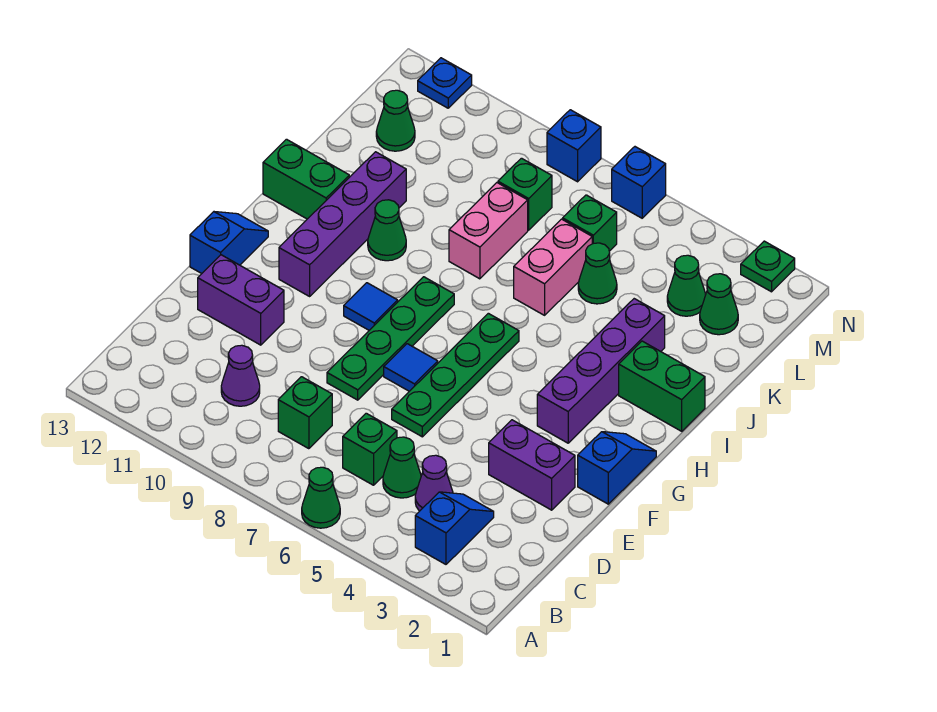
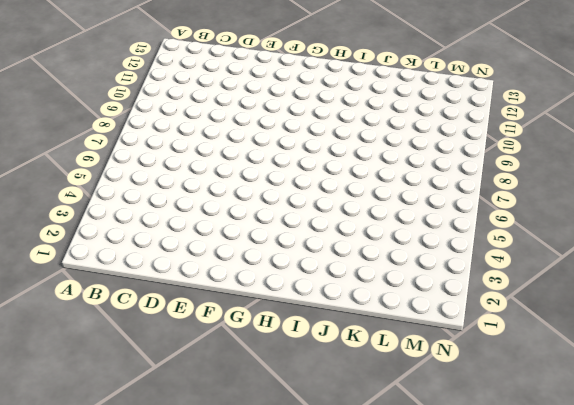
none -> green 1x1 cone [302,467,340,528]
none -> blue 1x2 slope [415,492,494,564]
none -> purple 1x1 cone [415,455,453,511]
none -> green 1x1 cone [383,437,421,498]

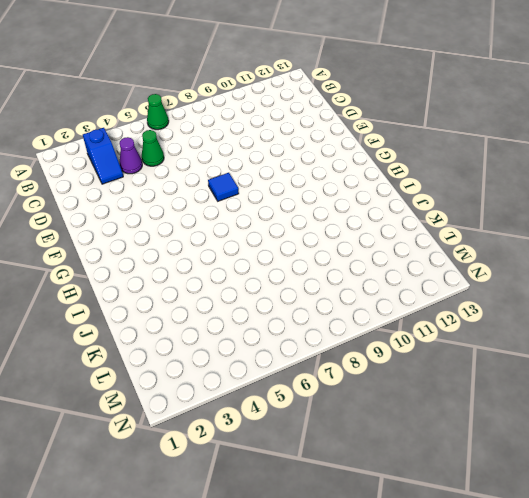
none -> green 1x1 brick [343,413,397,485]
none -> green 1x1 brick [278,377,332,449]
none -> purple 1x1 cone [221,345,260,406]
none -> purple 1x2 brick [489,420,575,510]

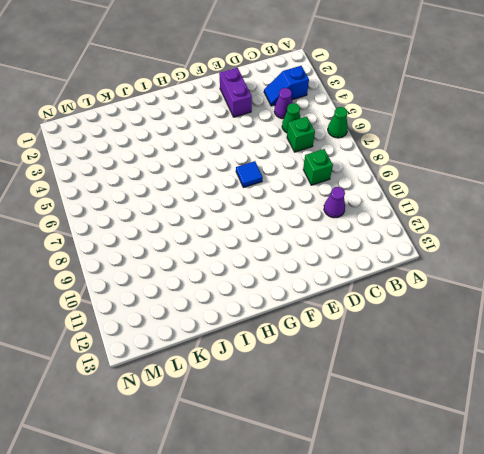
none -> green 1x4 plate [392,313,519,437]
none -> green 1x4 plate [327,277,454,400]
none -> purple 1x2 brick [198,255,284,345]
none -> blue 1x2 slope [578,432,656,504]

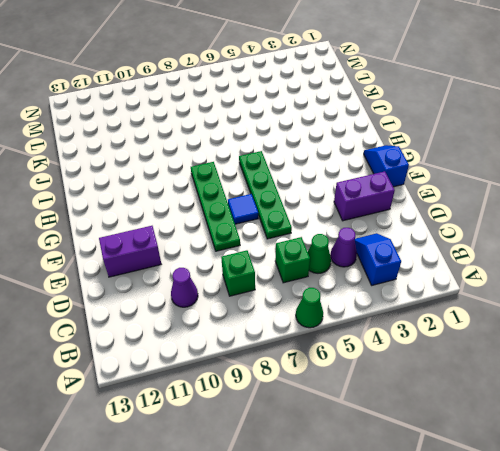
none -> blue 1x2 slope [190,212,268,274]
none -> purple 1x4 brick [537,299,665,443]
none -> blue 1x1 tile [344,283,398,330]
none -> purple 1x4 brick [279,152,406,296]

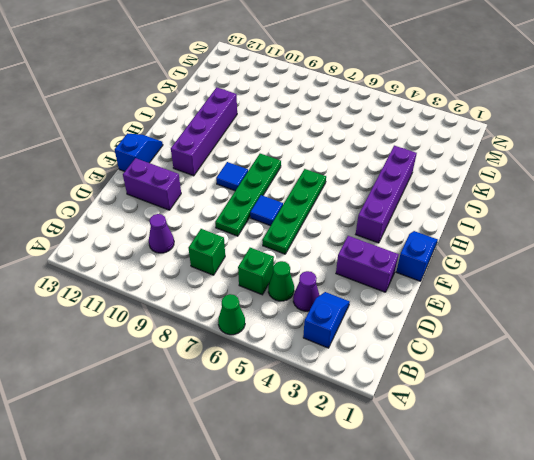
none -> green 1x2 brick [619,341,705,431]
none -> green 1x1 cone [368,200,406,261]
none -> green 1x2 brick [263,139,349,219]
none -> pink 1x2 brick [514,219,592,315]

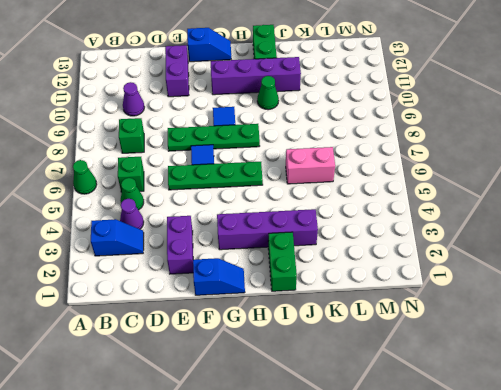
none -> pink 1x2 brick [449,183,528,279]
none -> green 1x1 cone [578,243,617,304]
none -> green 1x1 cone [700,274,738,335]
none -> green 1x1 cone [667,255,706,316]

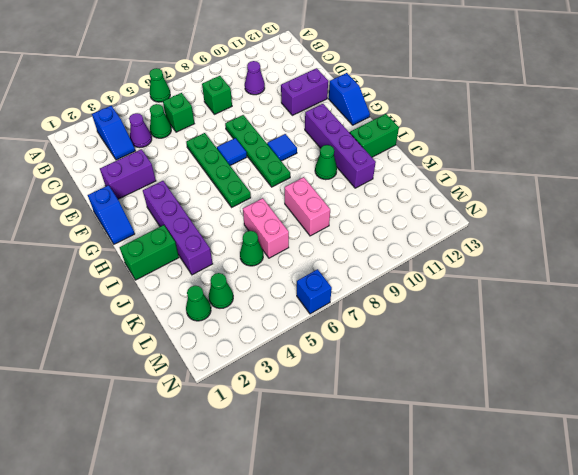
none -> green 1x1 brick [563,195,617,251]
none -> green 1x1 brick [498,158,552,230]
none -> green 1x1 cone [376,90,415,151]
none -> green 1x1 plate [741,241,795,292]

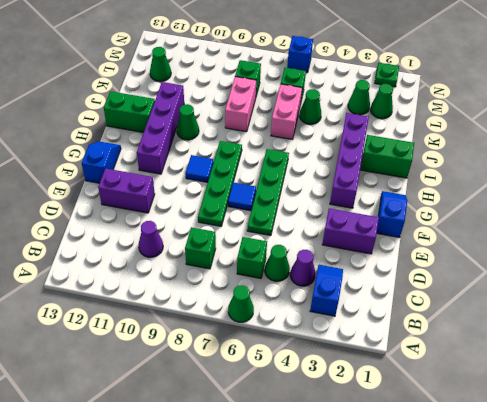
none -> blue 1x1 brick [547,110,601,182]
none -> blue 1x1 plate [418,58,472,108]

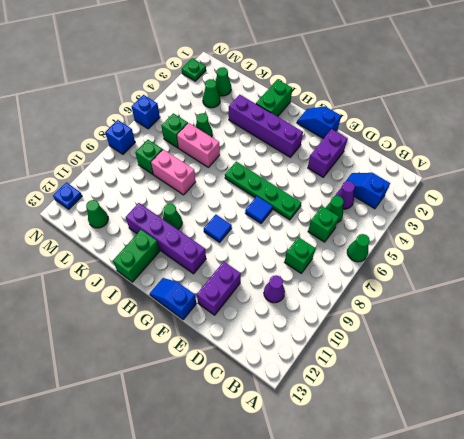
none -> green 1x4 plate [327,277,454,400]

